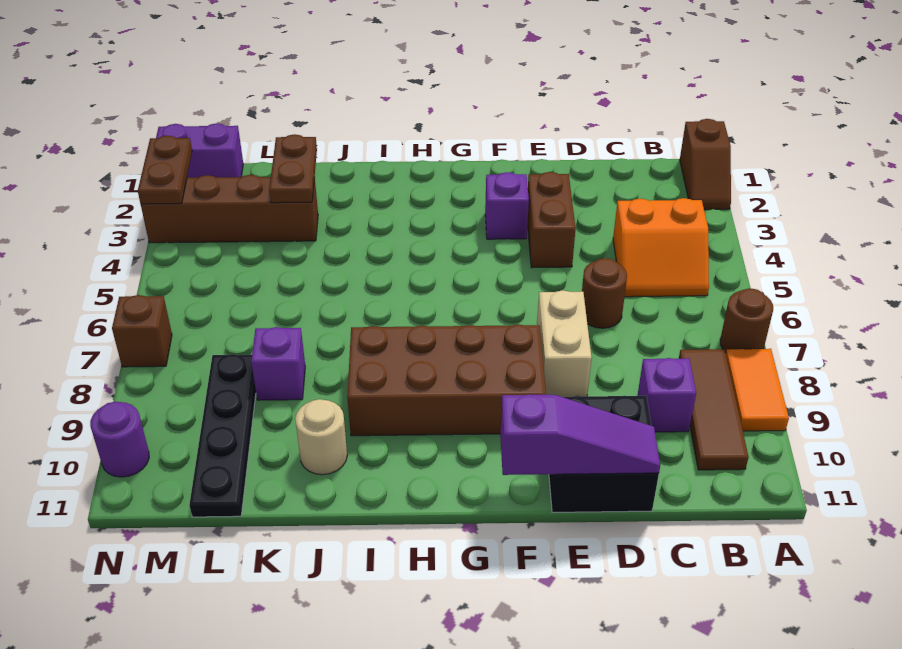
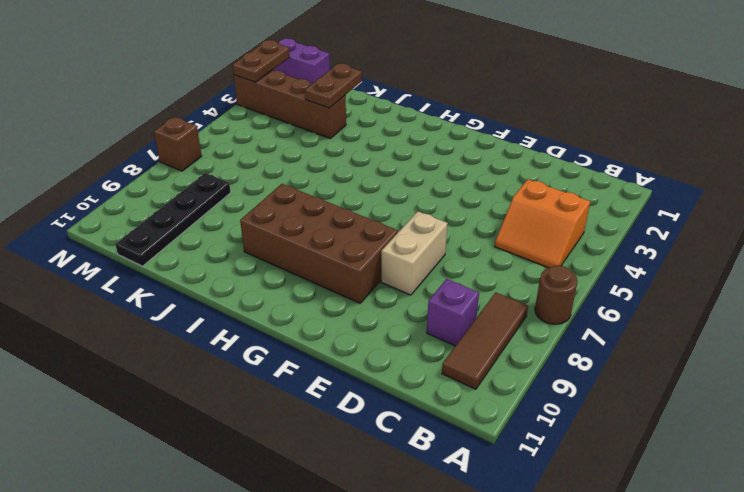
none -> brown 1x2 slope [680,119,731,210]
none -> orange 1x2 tile [726,349,789,431]
none -> brown 1x1 round brick [582,258,627,328]

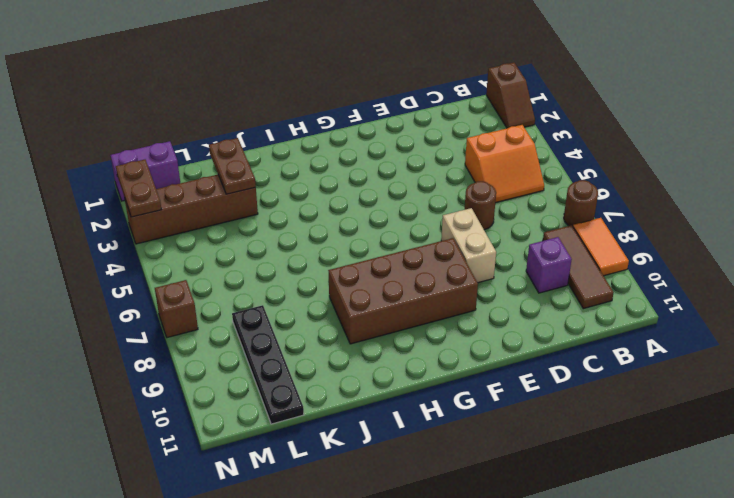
none -> black 2x2 brick [549,396,659,512]
none -> brown 1x2 brick [528,172,576,268]
none -> purple 1x1 brick [485,172,529,239]

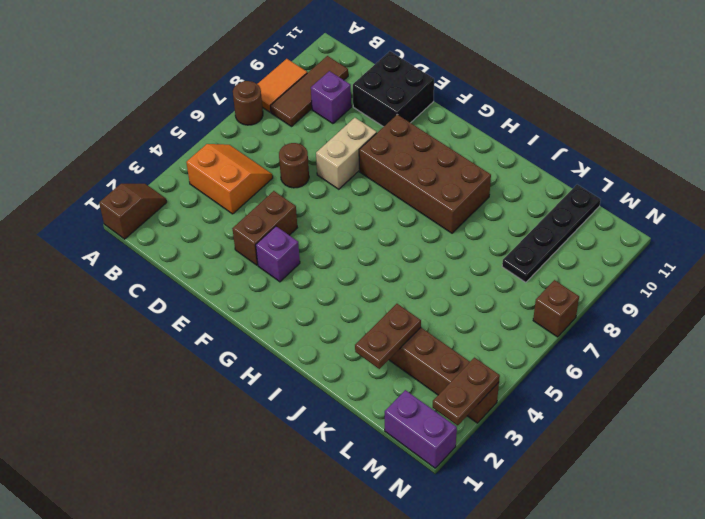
none -> tan 1x1 round brick [295,399,347,475]
none -> purple 1x1 brick [251,327,305,400]
none -> purple 1x1 round brick [90,402,149,477]

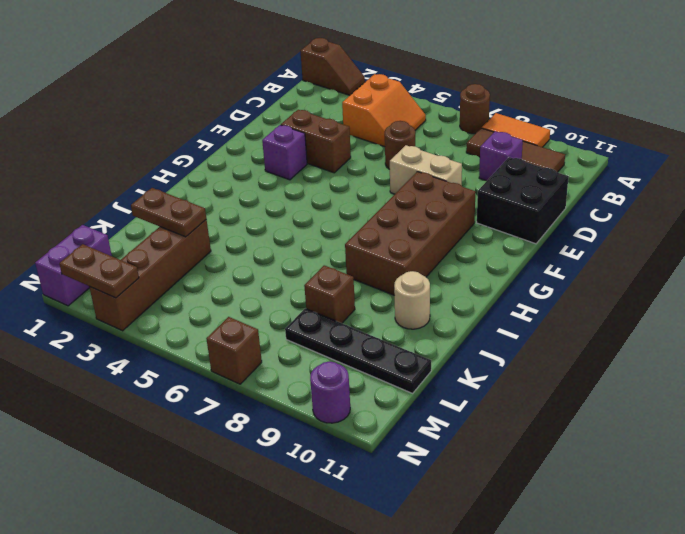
brown 1x1 brick [304,265,355,323] -> purple 1x1 brick [251,327,305,400]
none -> purple 1x3 slope [500,394,660,475]

